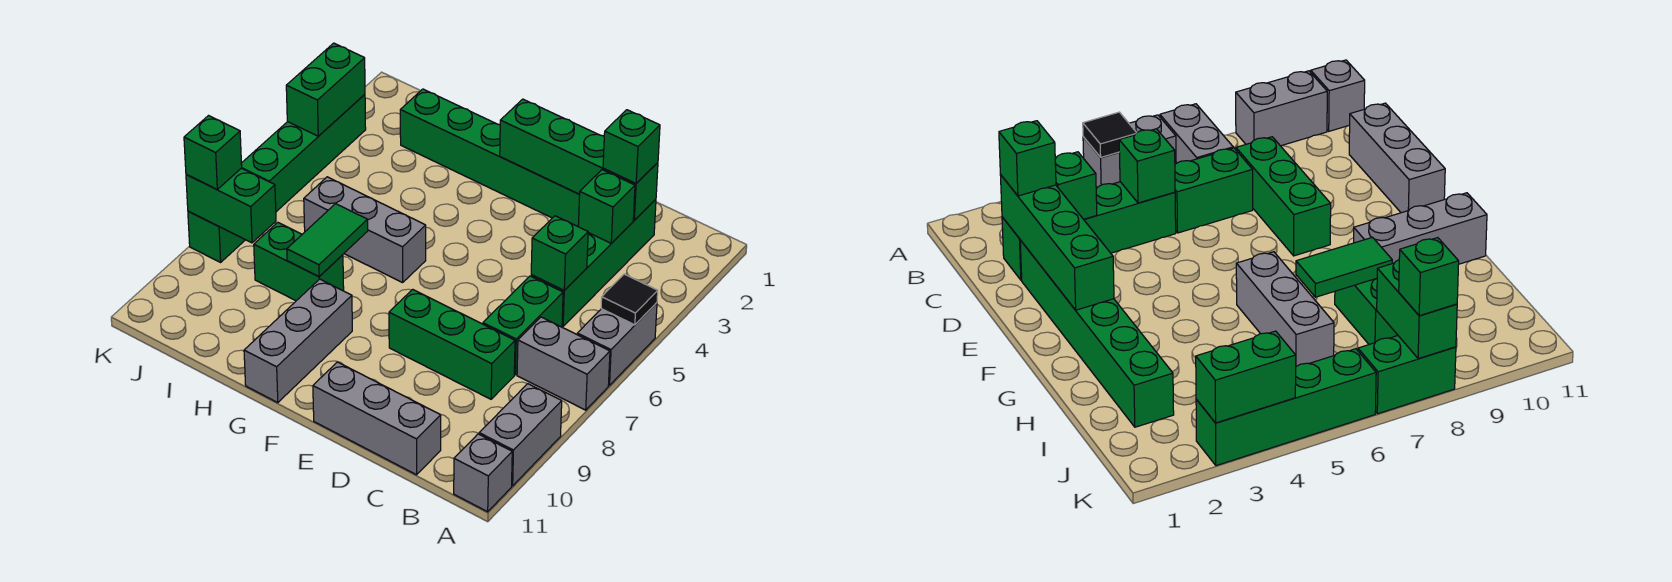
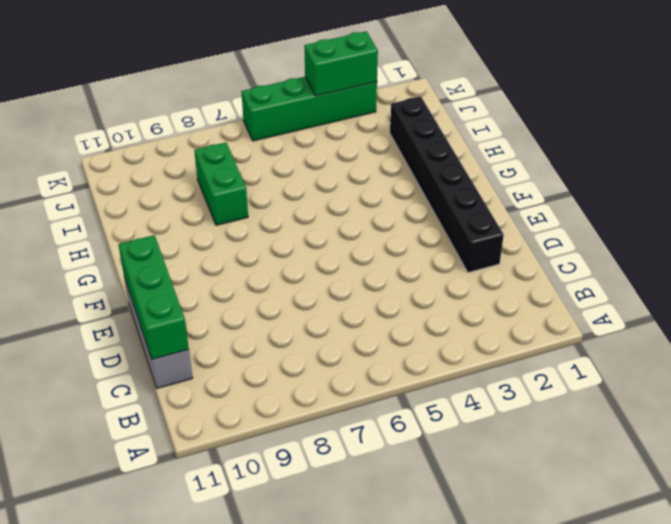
green 1x3 brick [118,235,189,359] -> green 1x3 brick moved to [389,289,515,399]
black 1x6 brick [390,97,504,272] -> green 1x6 brick [400,89,580,226]
none -> grey 1x2 brick [577,303,657,385]
none -> grey 1x2 brick [517,317,610,410]
none -> grey 1x2 brick [479,384,562,486]

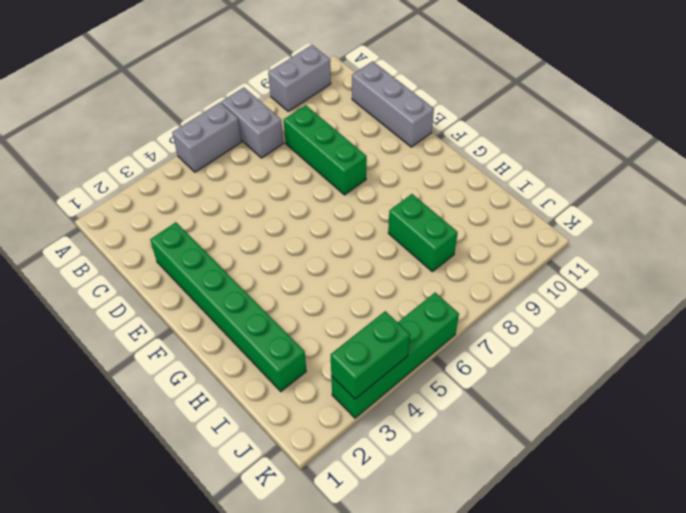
none -> grey 1x1 brick [454,434,512,512]
none -> green 1x4 brick [531,199,656,327]
none -> green 1x2 brick [483,276,563,375]

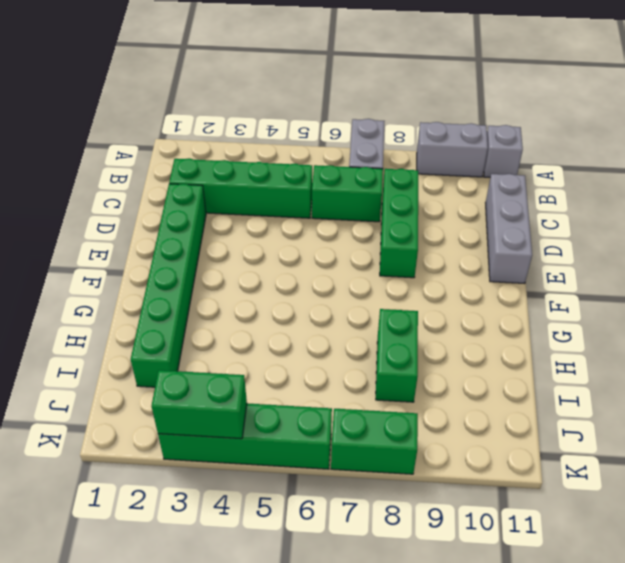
none -> grey 1x2 brick [577,303,657,385]
none -> grey 1x3 brick [304,177,426,283]
none -> grey 1x3 brick [244,279,352,403]

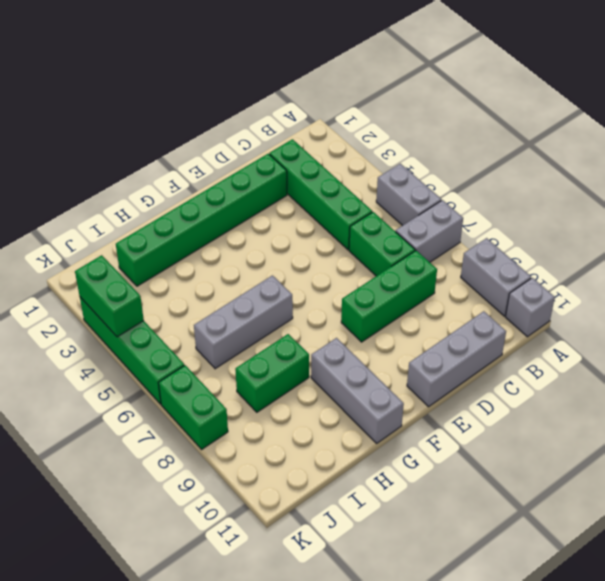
none -> black 1x1 tile [601,274,658,325]
none -> green 1x4 brick [500,99,658,220]
none -> green 1x1 brick [578,170,635,243]

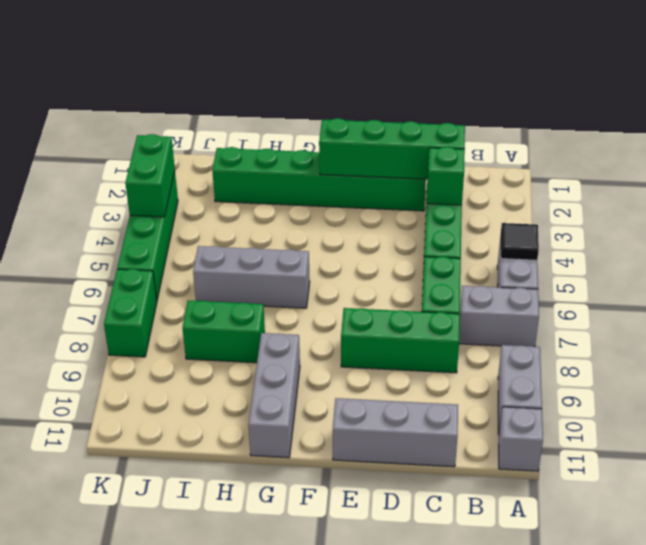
none -> green 1x1 brick [531,216,588,290]
none -> green 1x2 tile [287,204,368,277]
none -> green 1x2 brick [186,168,276,243]

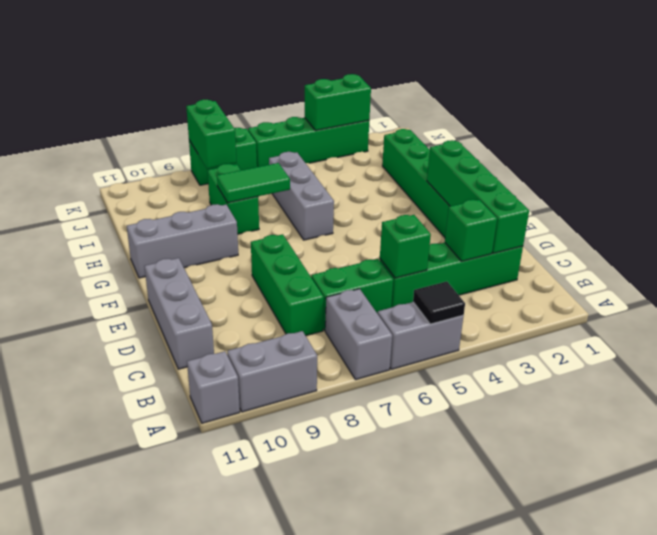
none -> green 1x1 brick [603,110,660,184]
none -> green 1x1 brick [184,116,242,189]

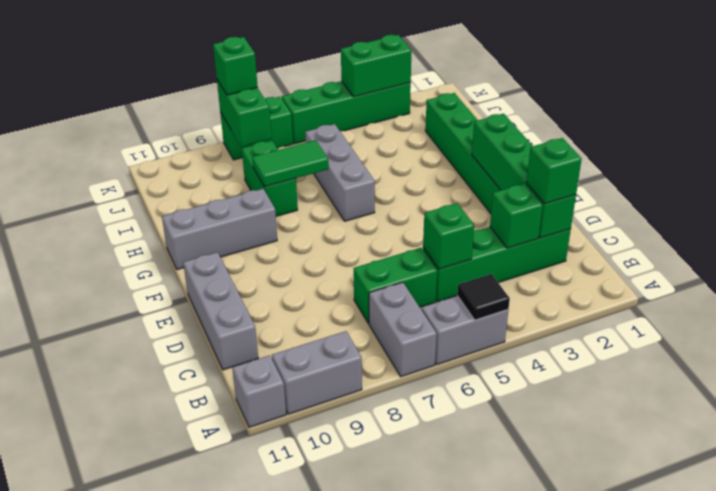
none -> green 1x3 brick [389,289,515,399]

